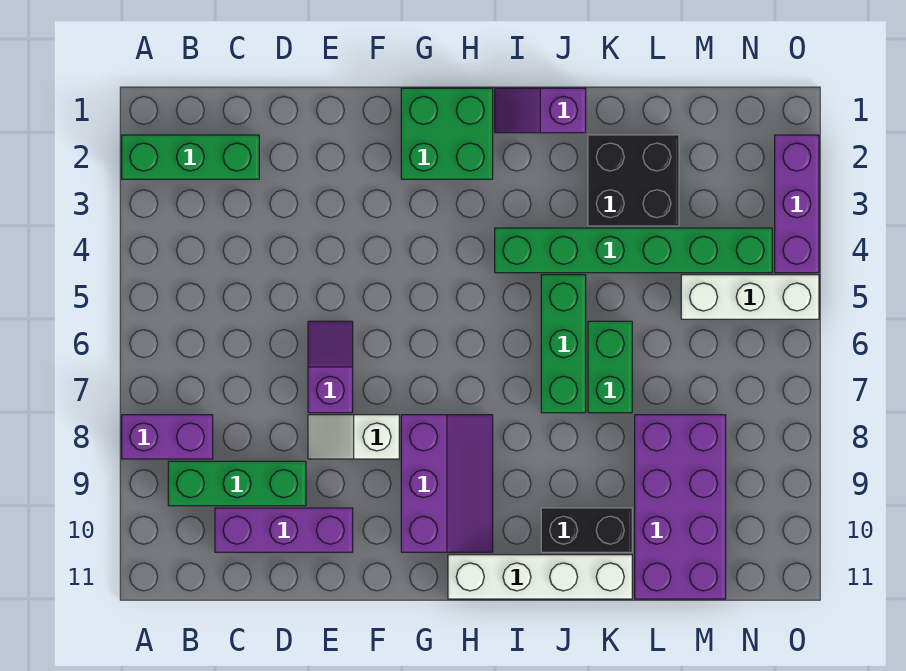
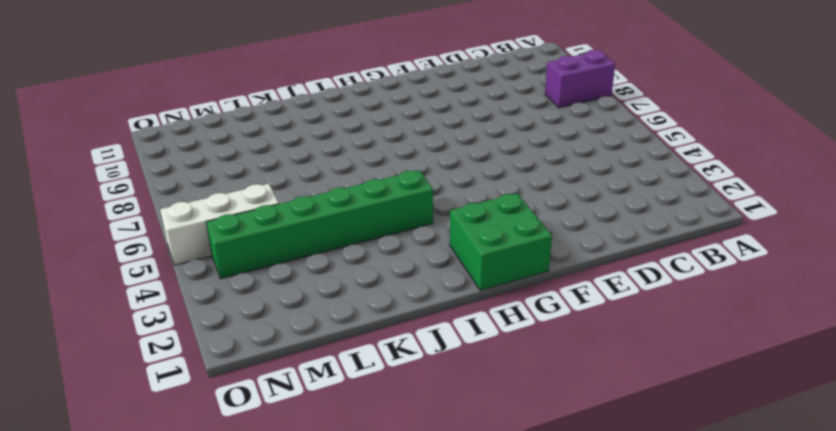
none -> green 1x3 brick [122,135,259,179]
none -> green 1x3 brick [168,461,306,506]
none -> purple 1x3 brick [215,508,353,552]

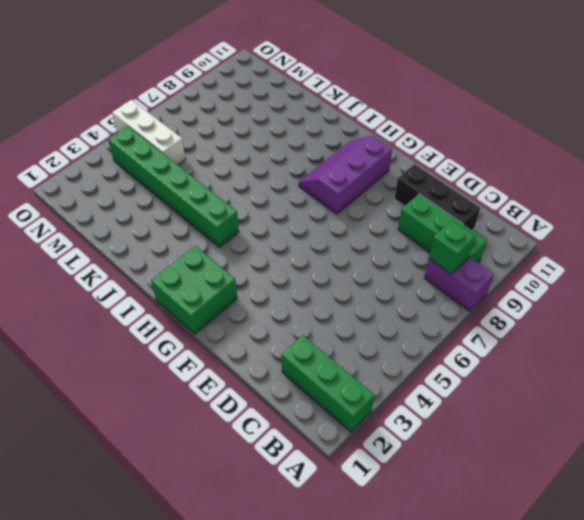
green 1x1 brick [429,220,475,274] -> none
black 1x3 brick [394,164,480,230] -> purple 1x3 brick [215,508,353,552]
none -> purple 1x2 slope [308,321,353,413]
none -> white 1x2 slope [308,415,399,459]
none -> white 1x4 brick [448,555,632,599]

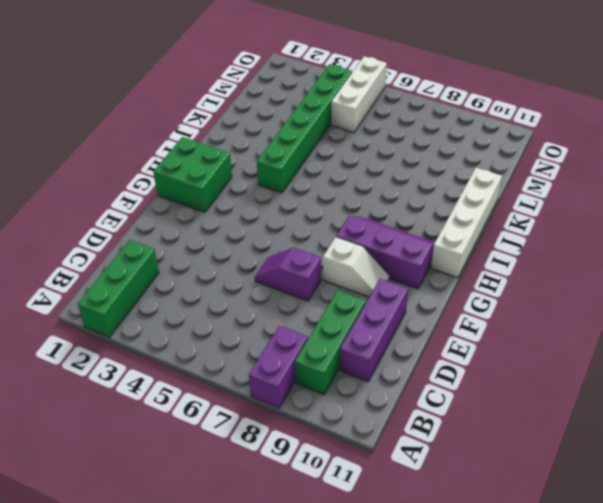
white 1x2 slope [323,237,390,297] -> white 1x2 slope turned to [308,415,399,459]
none -> purple 1x2 slope [495,88,586,133]
none -> green 1x3 brick [541,275,586,413]
none -> black 1x2 brick [541,508,632,552]

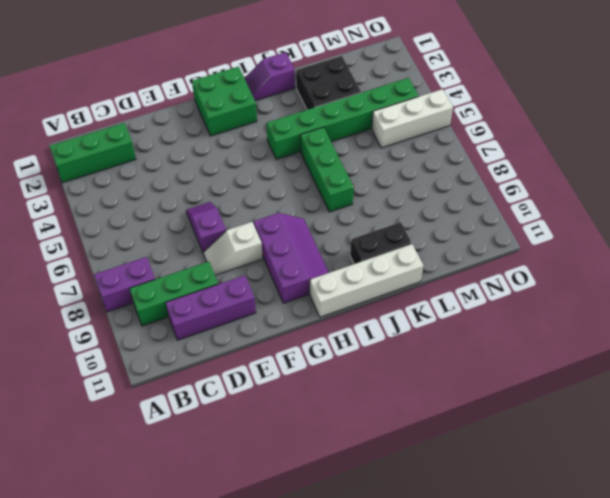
none -> green 1x2 brick [588,321,632,413]
none -> purple 2x4 brick [635,415,726,599]
none -> purple 1x3 brick [775,135,819,273]

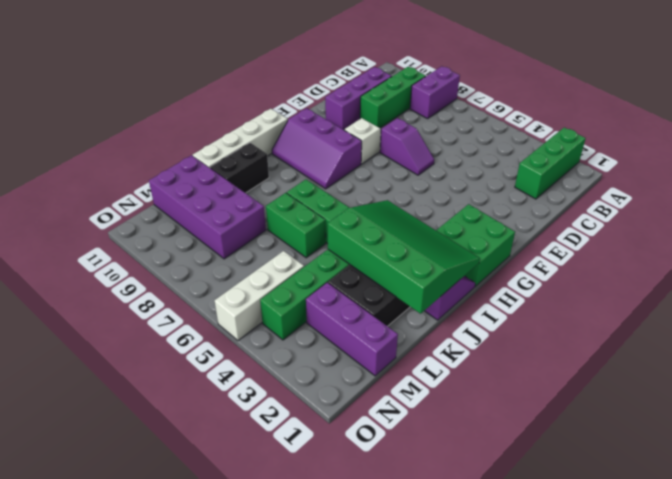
green 3x4 slope [328,200,480,314] -> none
purple 1x3 brick [306,283,398,376] -> purple 1x3 brick moved to [775,135,819,273]

